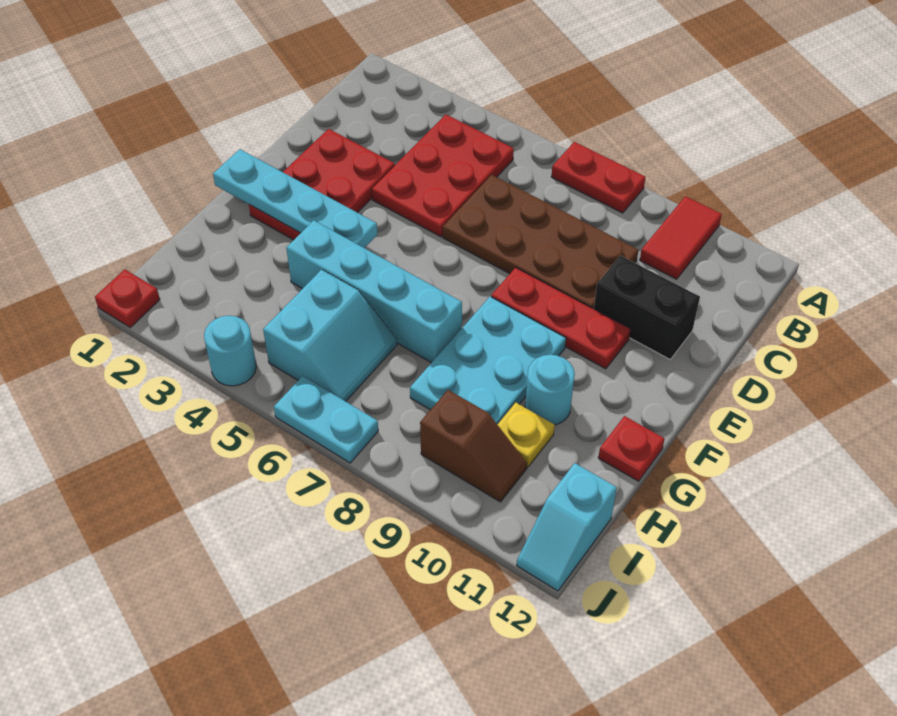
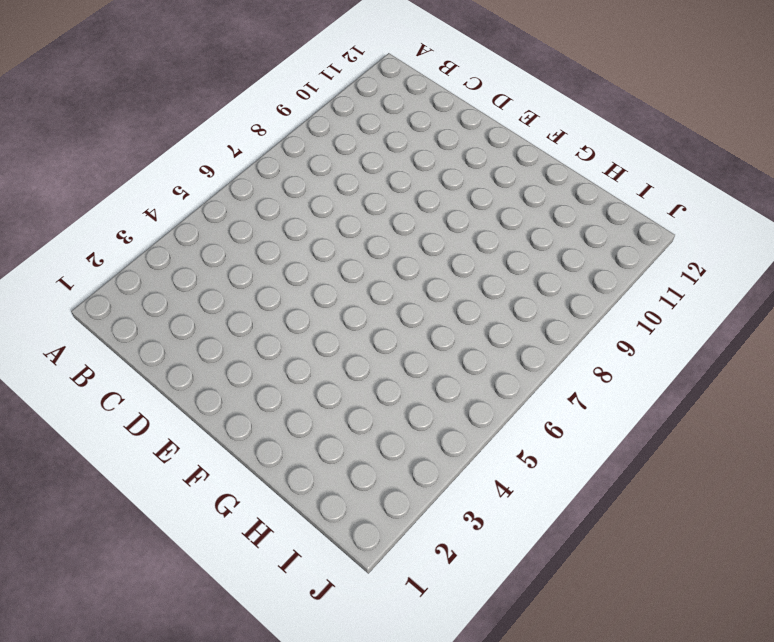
none -> red 1x2 plate [551,142,646,213]
none -> red 1x2 tile [640,196,722,279]
none -> red 2x3 plate [372,115,514,237]

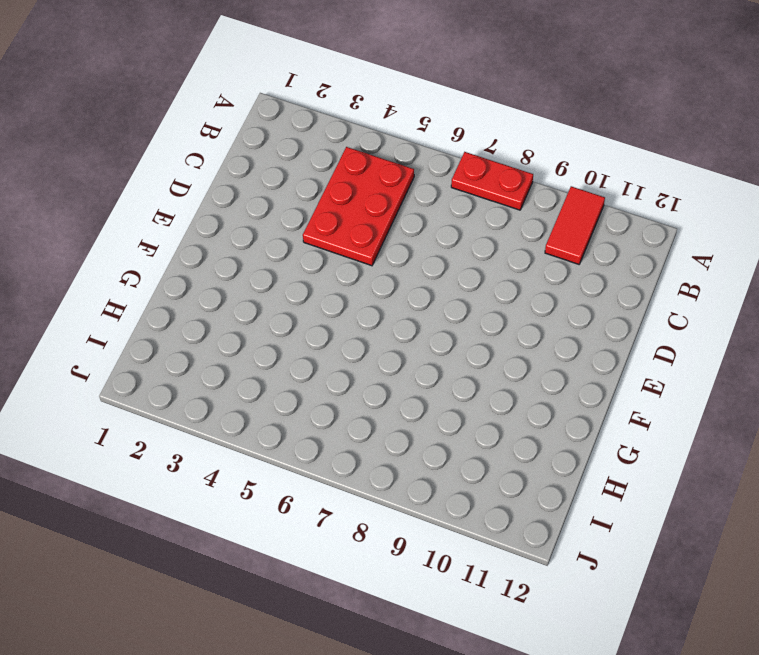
none -> brown 2x4 plate [443,175,638,309]
none -> red 2x3 plate [249,129,395,240]
none -> black 1x2 brick [594,256,700,359]

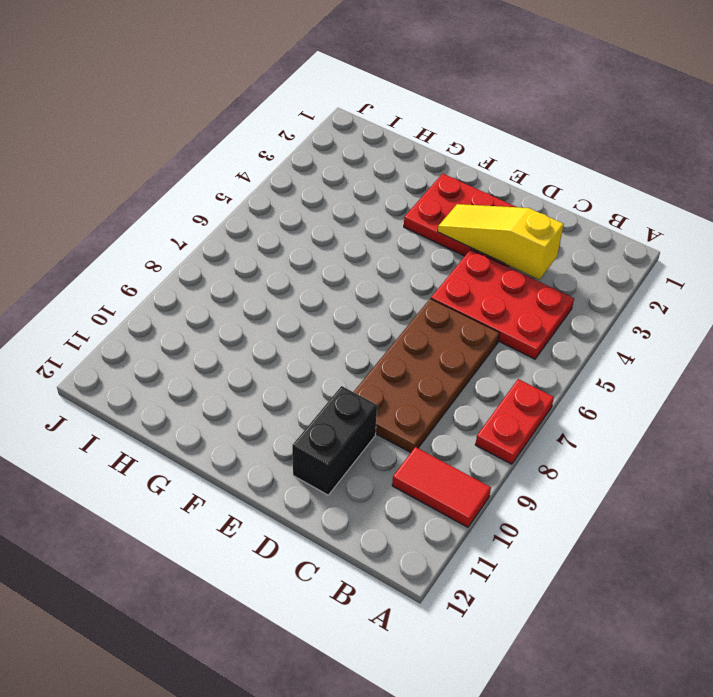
yellow 1x3 slope [438,204,564,280] -> none
none -> red 1x3 plate [491,267,631,369]
none -> cyan 2x3 plate [410,297,566,424]
none -> cyan 1x4 brick [286,220,462,363]

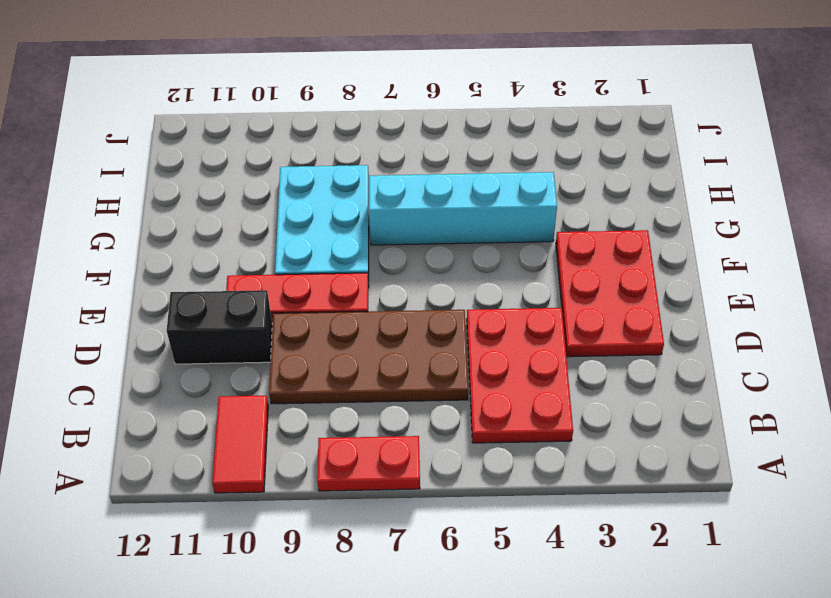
none -> cyan 1x1 round brick [525,355,575,425]
none -> red 1x1 plate [598,416,665,481]
none -> cyan 2x2 slope [263,270,397,401]

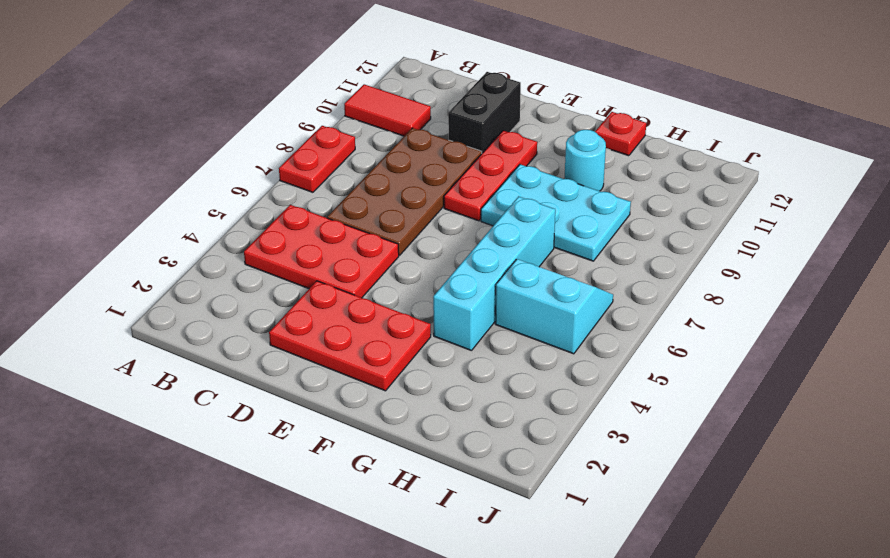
none -> yellow 1x1 plate [497,403,555,467]
none -> brown 1x2 slope [420,390,527,502]
none -> cyan 1x2 slope [517,463,617,591]

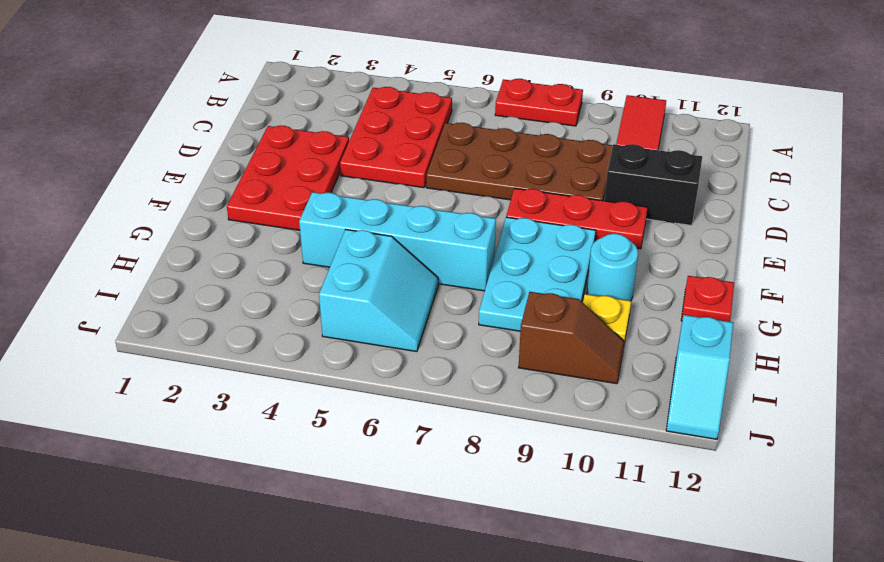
none -> red 1x1 plate [95,269,160,327]
none -> cyan 1x1 round brick [204,316,256,386]
none -> cyan 1x2 plate [274,376,378,463]

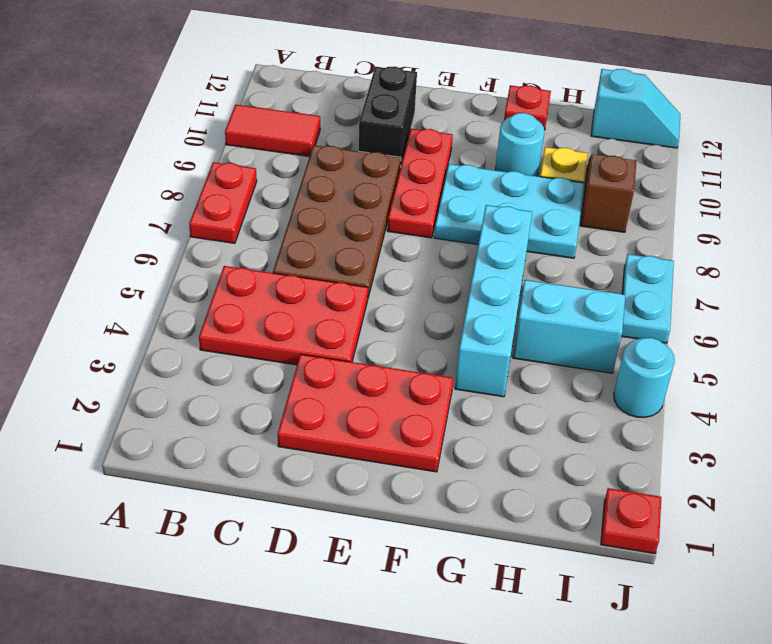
none -> cyan 1x4 plate [213,149,377,248]

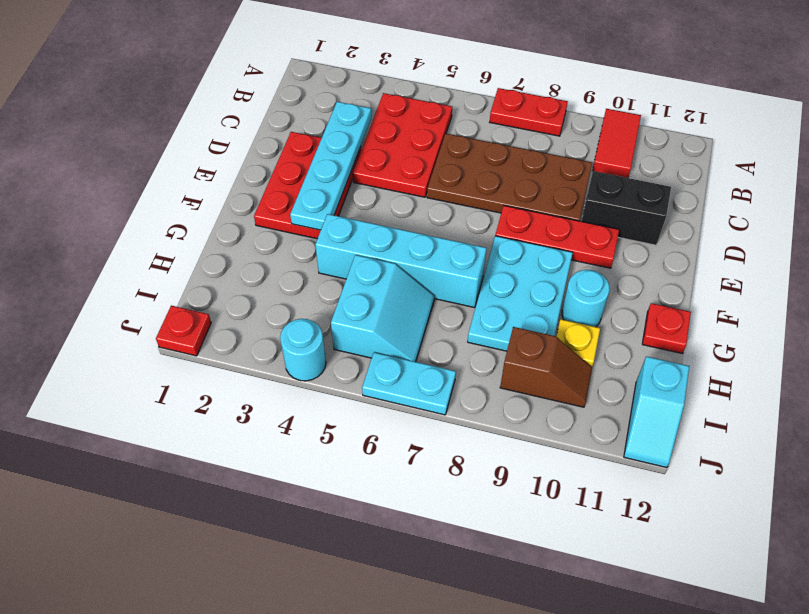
cyan 1x4 plate [290,102,371,230] -> cyan 1x4 plate turned to [213,149,377,248]

